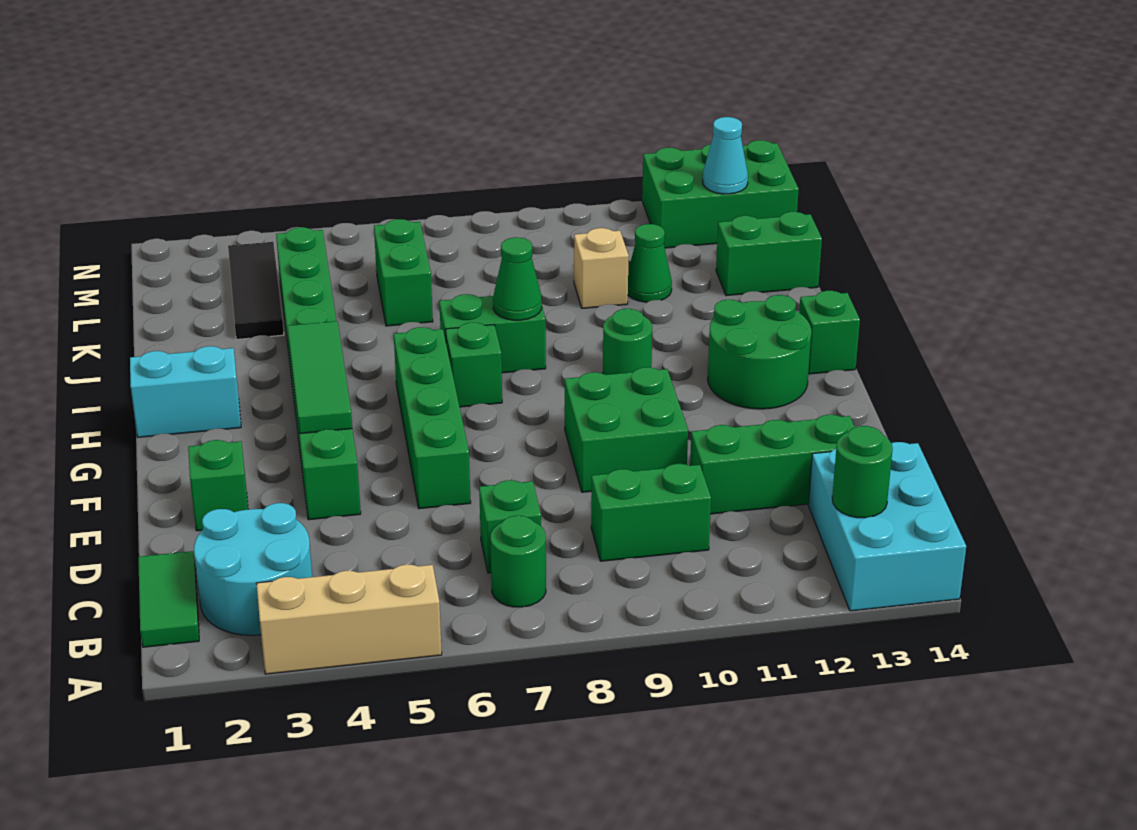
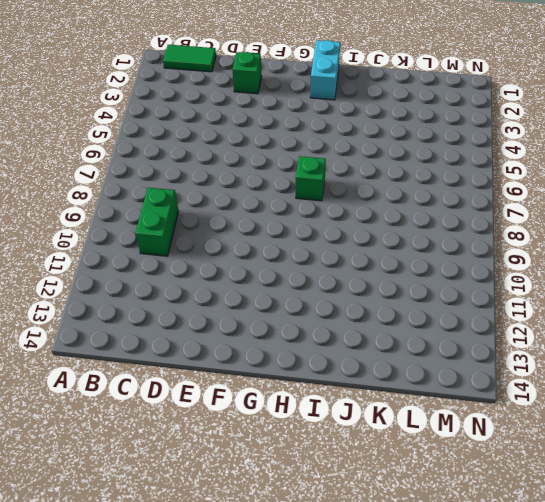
none -> tan 1x3 brick [256,565,442,674]
none -> cyan 2x3 brick [808,442,966,611]
none -> cyan 2x2 round brick [194,503,312,635]

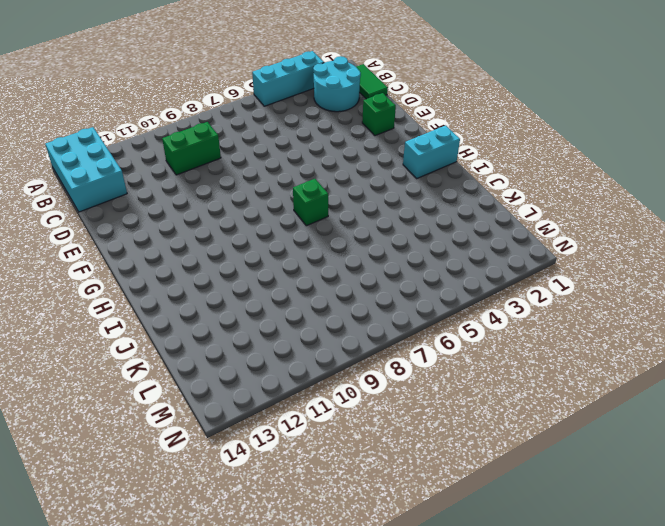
cyan 1x3 brick [252,51,324,106] -> tan 1x3 brick [256,565,442,674]
none -> green 1x1 round brick [490,516,546,607]
none -> green 1x1 brick [479,480,541,573]
none -> green 1x3 brick [690,415,855,514]

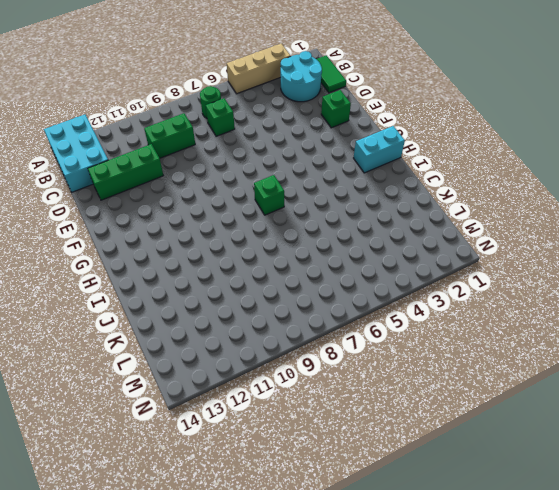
none -> green 1x8 brick [276,227,361,520]
none -> green 1x4 brick [394,327,471,509]
none -> green 2x2 brick [565,367,688,492]

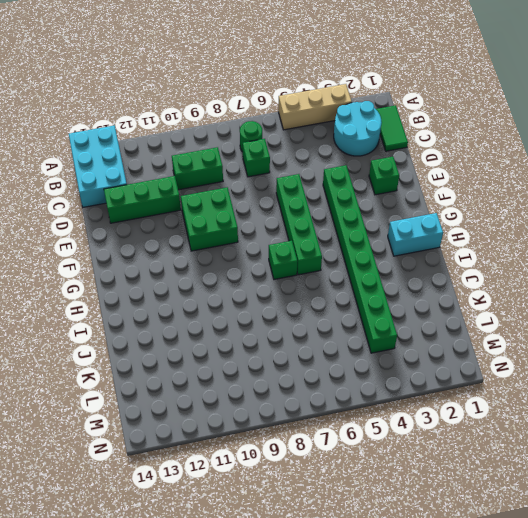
none -> green 2x2 round brick [708,295,811,409]
none -> green 1x1 round brick [603,309,652,375]
none -> green 1x1 brick [799,291,860,374]

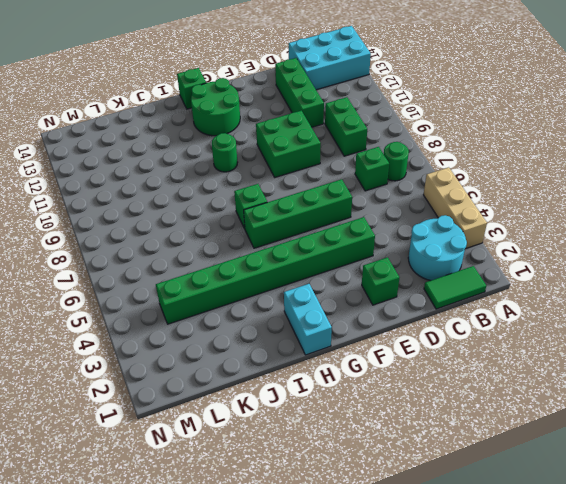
none -> green 1x2 brick [439,294,546,373]
none -> black 1x3 tile [228,242,284,339]
none -> green 1x2 brick [374,219,433,326]

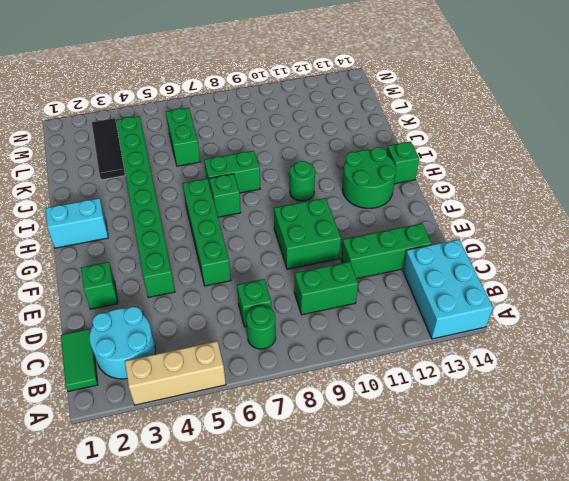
none -> tan 1x1 brick [574,228,629,308]
none -> green 1x1 cone [628,224,672,302]
none -> green 1x2 brick [716,212,822,296]

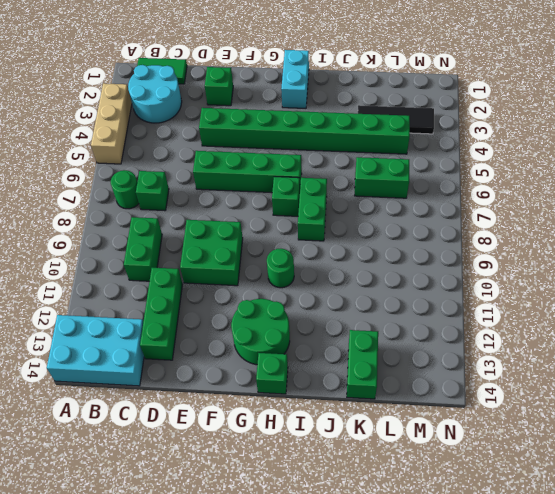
none -> tan 1x1 brick [574,228,629,308]
none -> green 1x1 cone [628,224,672,302]
none -> green 2x3 brick [642,140,799,248]

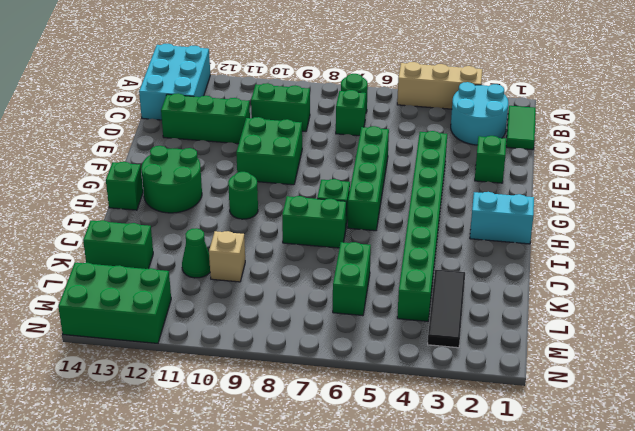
none -> green 1x1 round brick [832,426,893,518]
none -> green 1x3 tile [288,321,352,434]
none -> green 1x1 cone [493,237,542,320]

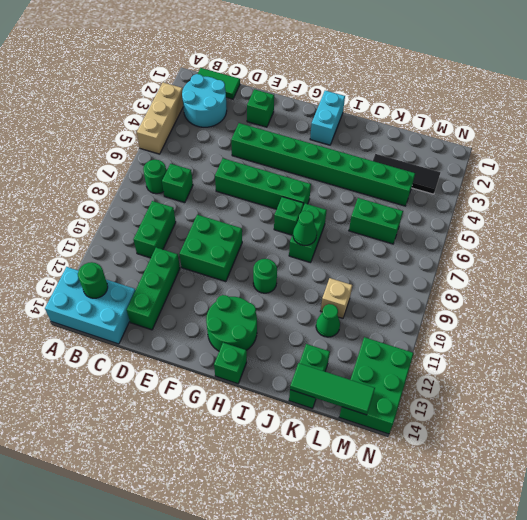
green 1x3 tile [290,363,375,415] -> green 1x3 tile moved to [288,321,352,434]
none -> cyan 1x1 cone [703,117,748,194]

